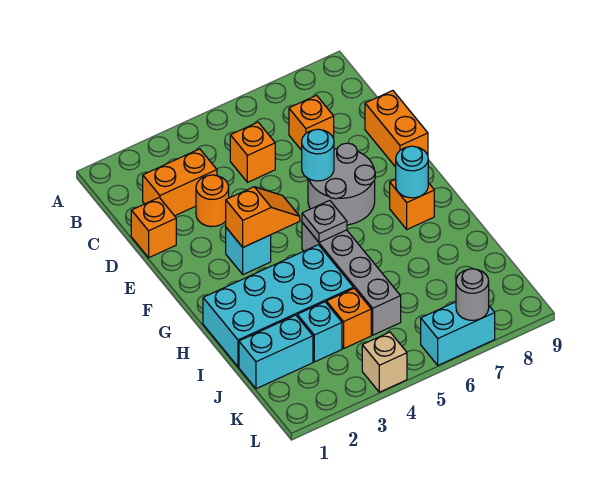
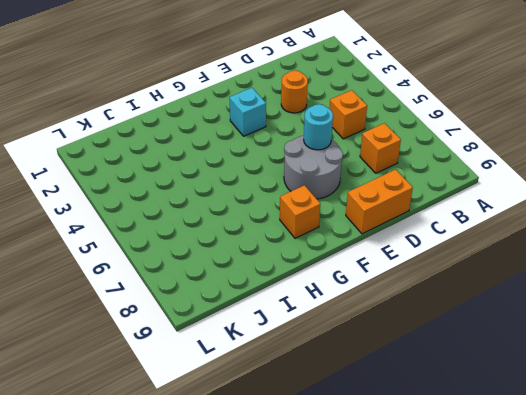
none -> orange 1x2 brick [143,149,217,216]
none -> orange 1x1 brick [131,198,176,258]
none -> grey 1x4 brick [302,222,401,335]

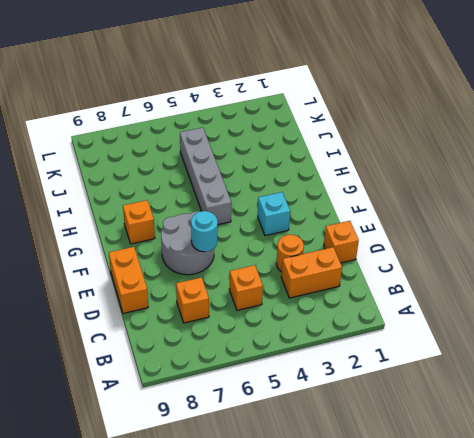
none -> cyan 2x4 brick [203,245,353,367]
none -> cyan 1x2 brick [239,315,313,389]
none -> cyan 1x1 brick [297,302,342,362]

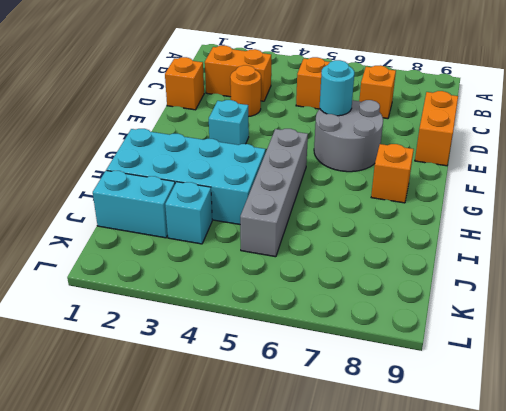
none -> orange 1x1 brick [327,288,371,348]
none -> tan 1x1 brick [362,332,407,392]
none -> cyan 1x2 brick [421,302,495,365]

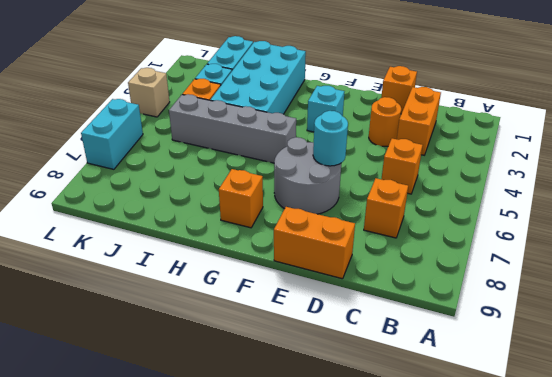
none -> orange 1x2 slope [226,187,300,247]
none -> grey 1x1 plate [302,200,347,242]
none -> cyan 1x1 round brick [396,146,428,198]

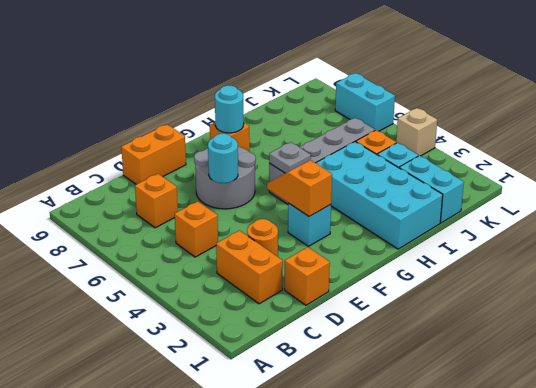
none -> grey 1x1 round brick [456,269,489,320]

